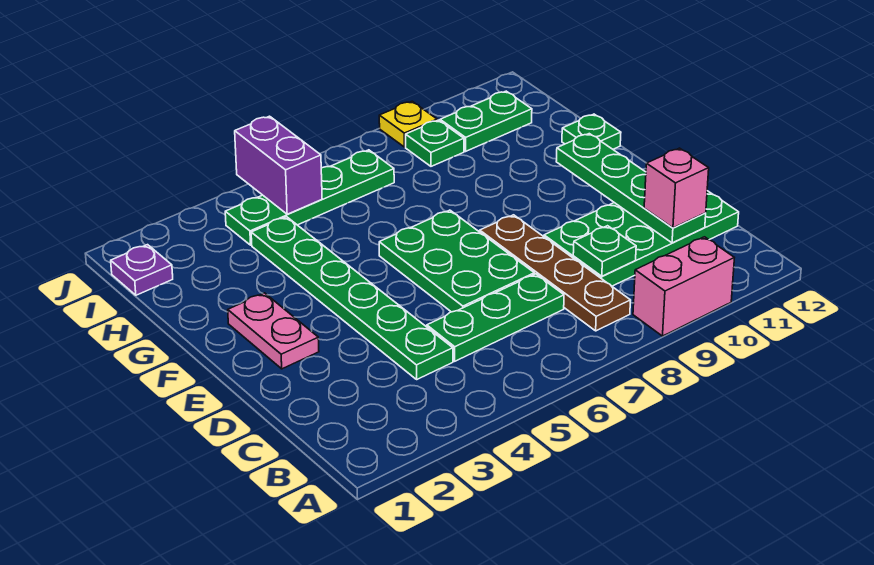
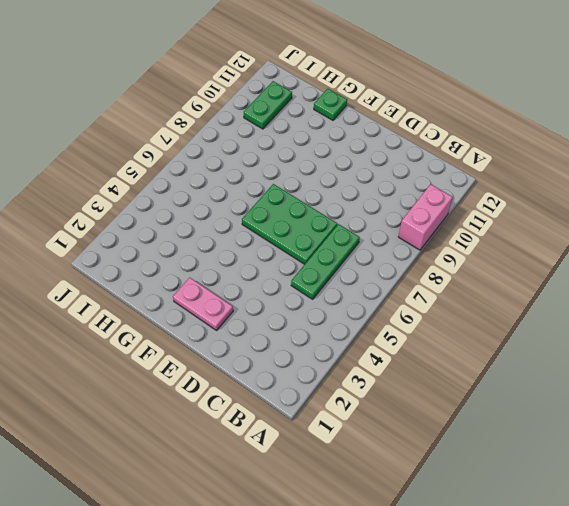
none -> brown 1x4 plate [480,215,631,331]
none -> green 1x6 plate [251,217,453,379]
none -> green 2x4 plate [544,191,739,286]

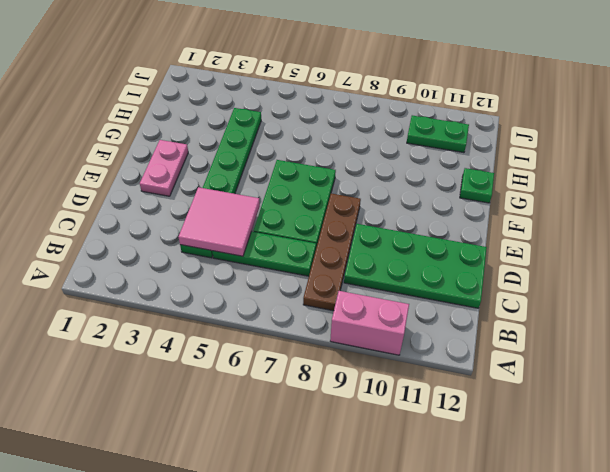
pink 2x2 tile [178,187,260,256] -> none
none -> purple 1x1 plate [111,245,173,295]
none -> green 1x4 plate [225,150,394,245]
none -> green 1x1 plate [406,120,464,166]

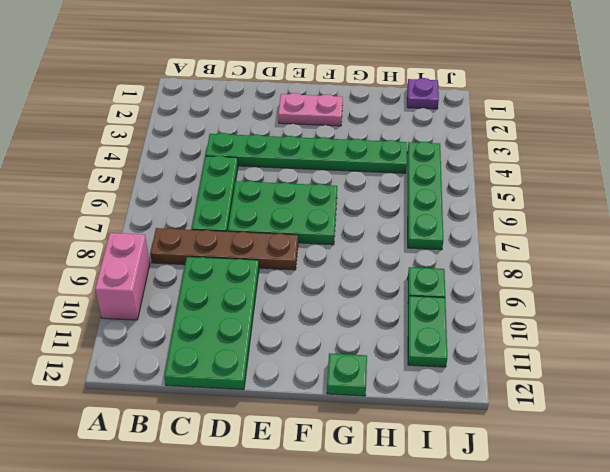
none -> yellow 1x1 plate [379,101,437,147]
none -> green 1x1 plate [573,226,636,276]
none -> green 1x4 plate [556,134,706,243]

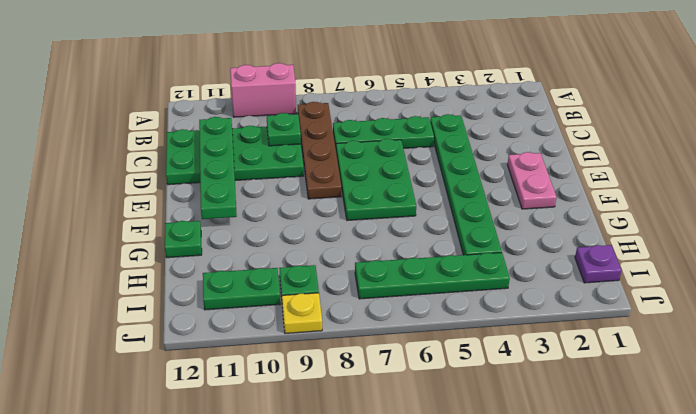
none -> purple 1x2 brick [235,116,322,214]
none -> pink 1x1 brick [644,148,709,228]

